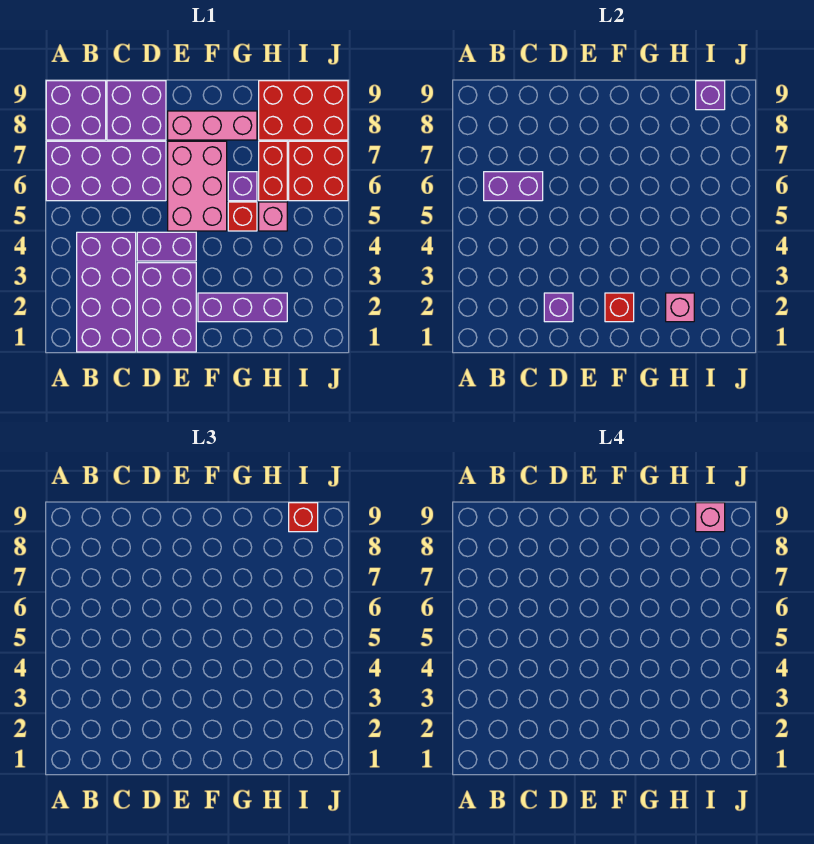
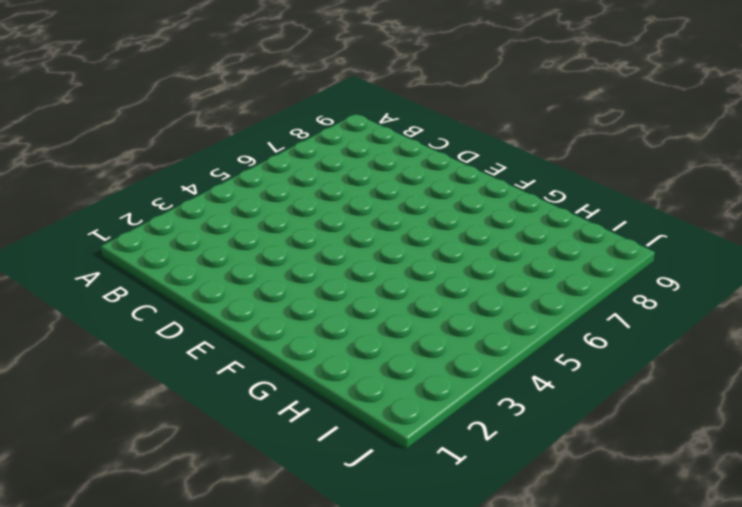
none -> purple 2x4 brick [46,141,166,201]
none -> purple 2x2 brick [46,81,106,140]
none -> purple 2x4 brick [77,232,136,352]

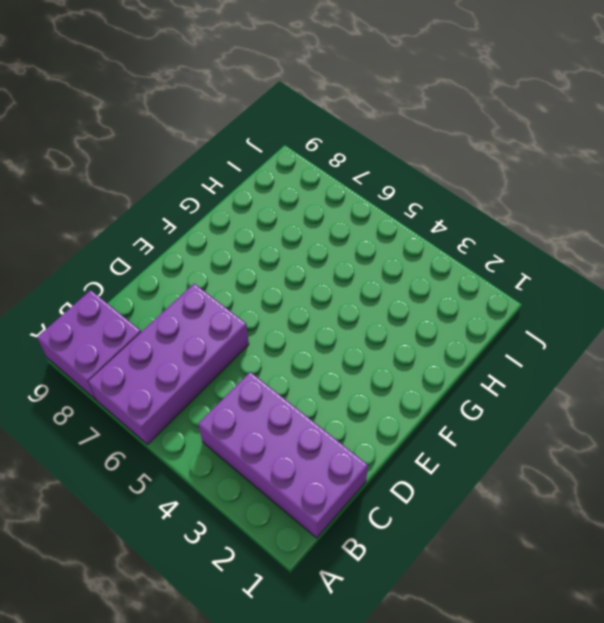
none -> purple 2x2 brick [107,81,166,140]
none -> purple 2x3 brick [137,263,196,352]
none -> purple 1x2 brick [137,232,196,261]

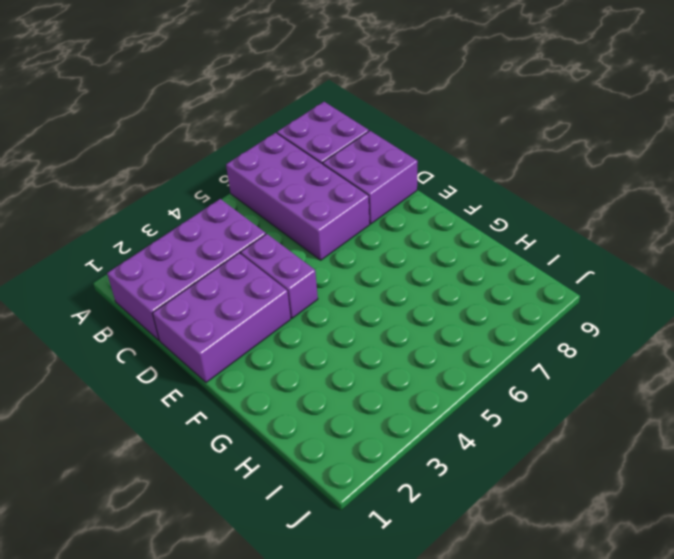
none -> pink 2x3 brick [168,141,227,231]
none -> pink 1x3 brick [168,111,257,140]
none -> purple 1x3 brick [198,293,287,322]

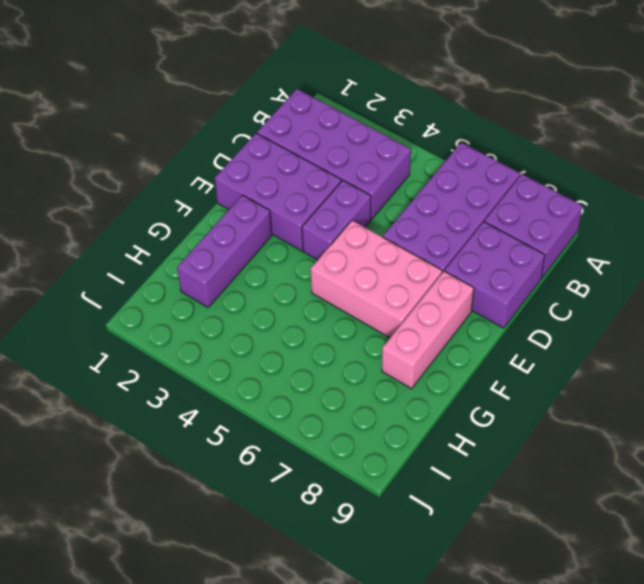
none -> red 1x1 brick [228,202,257,231]
none -> purple 1x1 brick [228,172,257,201]
none -> pink 1x1 brick [259,202,287,231]

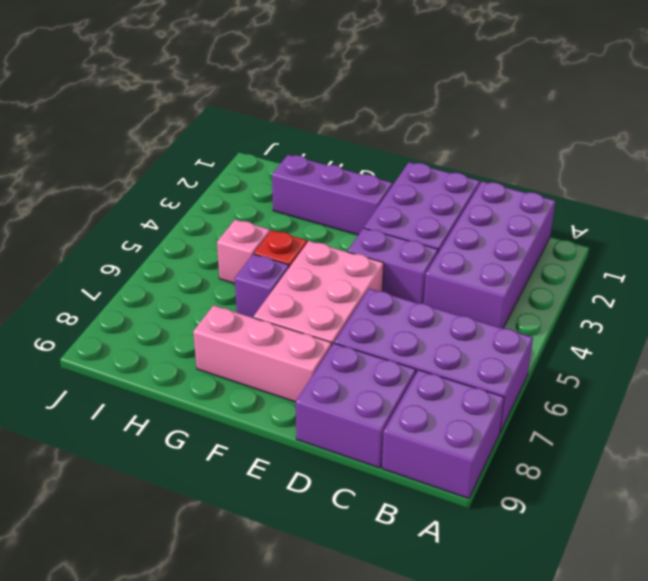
none -> red 1x2 brick [259,141,287,201]
none -> red 2x3 brick [259,81,348,140]
none -> red 2x2 brick [289,141,348,201]

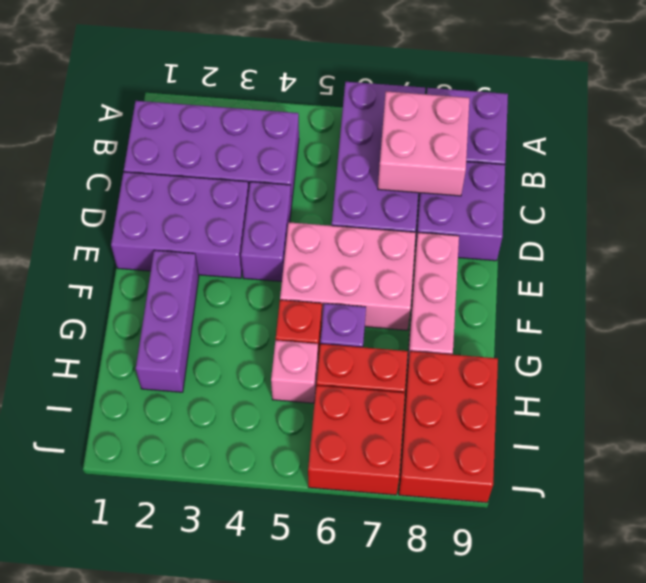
pink 2x2 brick [378,91,469,196] -> none
none -> purple 1x2 brick [484,172,543,201]
none -> purple 1x1 brick [544,293,573,322]
none -> red 1x1 brick [605,293,634,322]

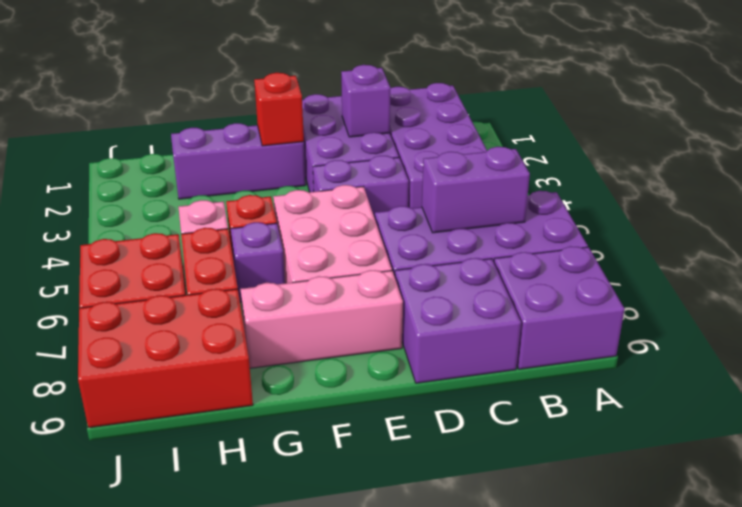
none -> pink 1x1 brick [666,293,694,322]
none -> purple 1x1 brick [696,81,725,110]
none -> red 1x1 brick [289,503,318,532]

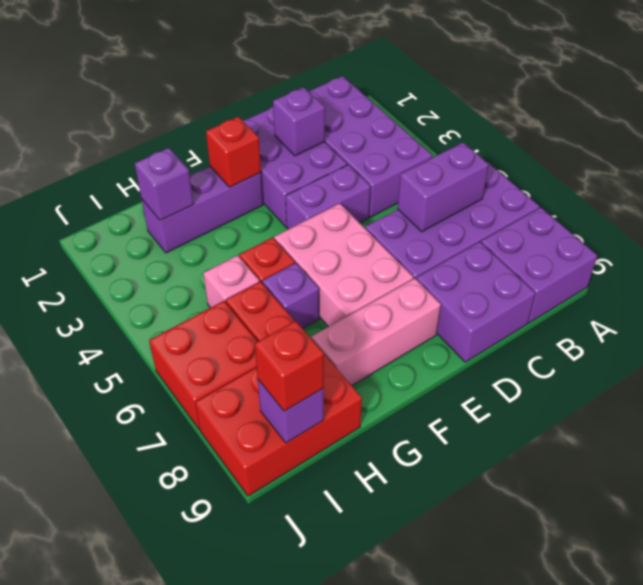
purple 1x1 brick [135,148,194,221] -> pink 1x1 brick [666,293,694,322]
none -> pink 1x1 brick [696,503,725,532]

